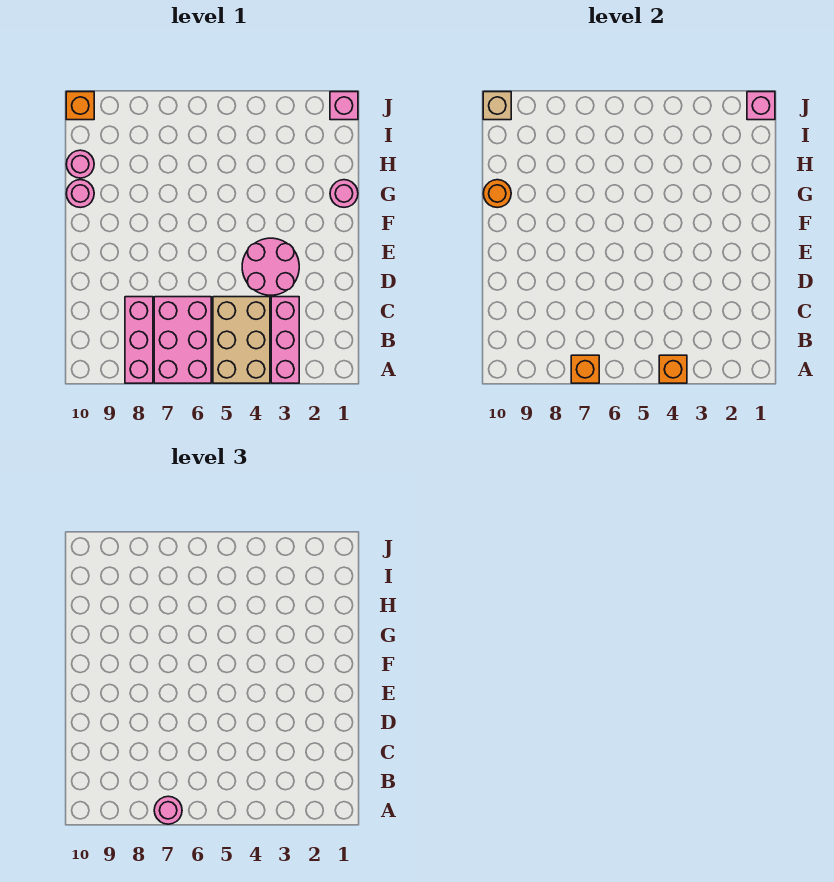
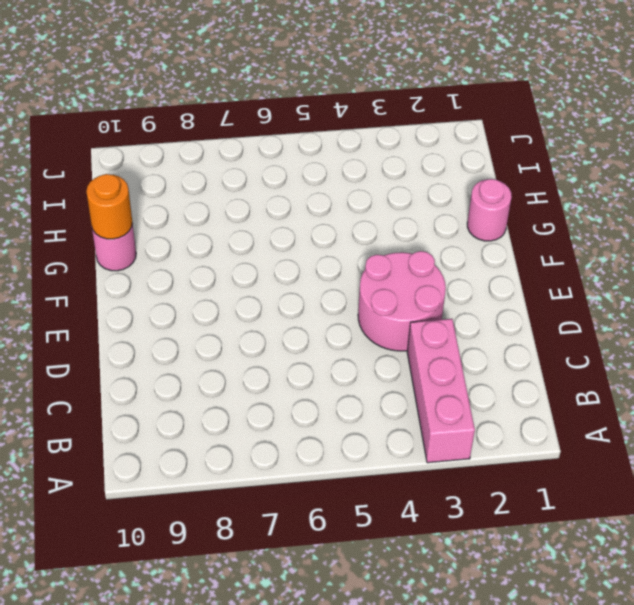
none -> tan 2x3 brick [213,297,270,383]
none -> pink 2x3 brick [154,297,211,383]
none -> pink 1x3 brick [125,297,153,383]

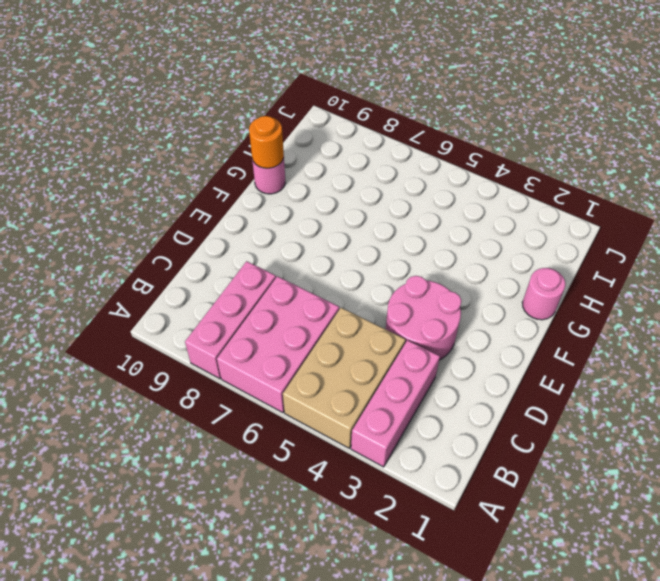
none -> pink 1x1 round brick [66,150,94,178]
none -> pink 1x1 brick [330,92,358,120]
none -> orange 1x1 brick [66,92,94,120]

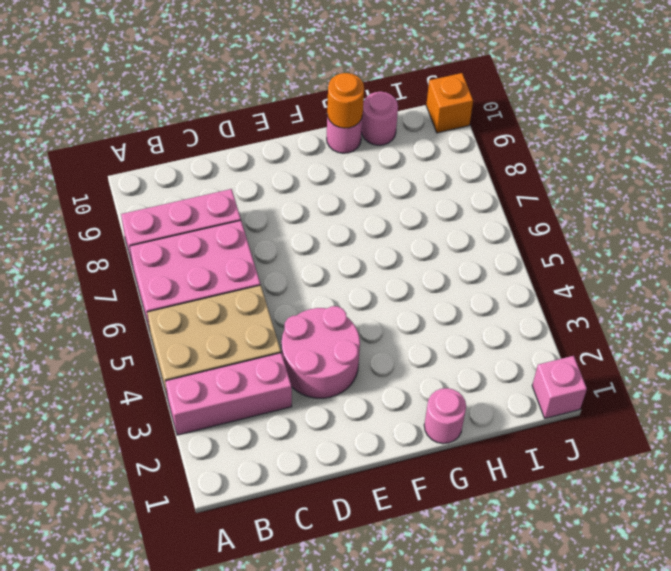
none -> orange 1x1 brick [659,355,687,383]
none -> orange 1x1 brick [571,355,599,383]
none -> pink 1x1 brick [747,92,775,120]

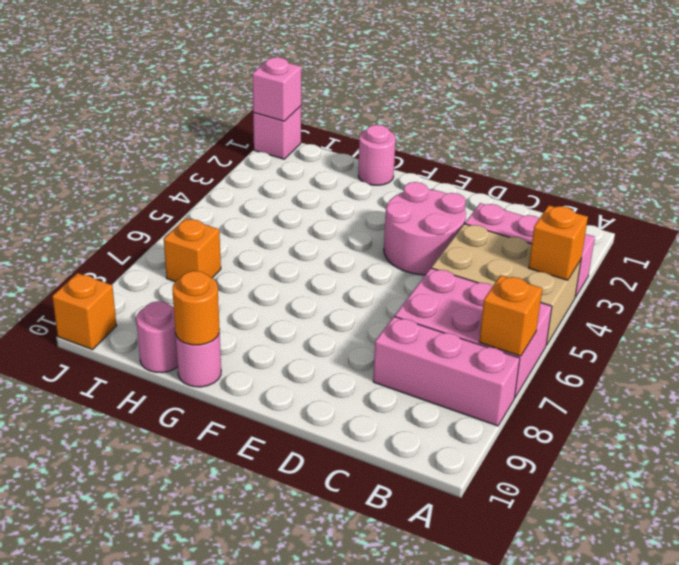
orange 1x1 brick [164,218,221,281] -> none
none -> tan 1x1 brick [483,92,511,120]
none -> pink 1x1 round brick [154,796,182,824]

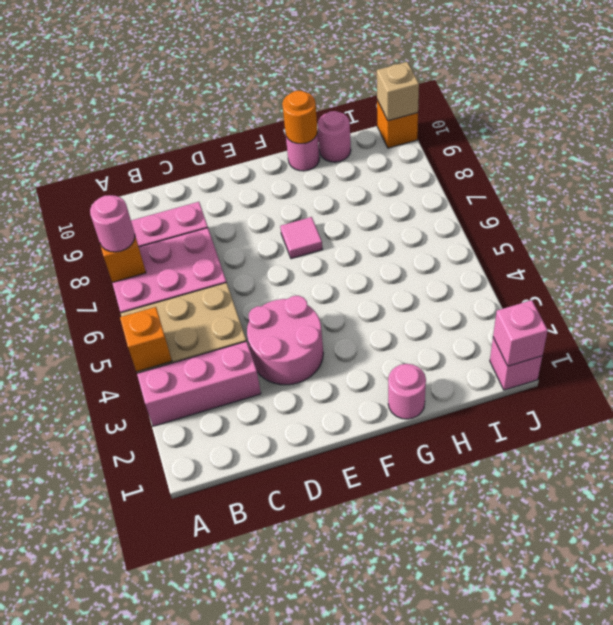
pink 1x1 tile [280,217,323,259] -> none

